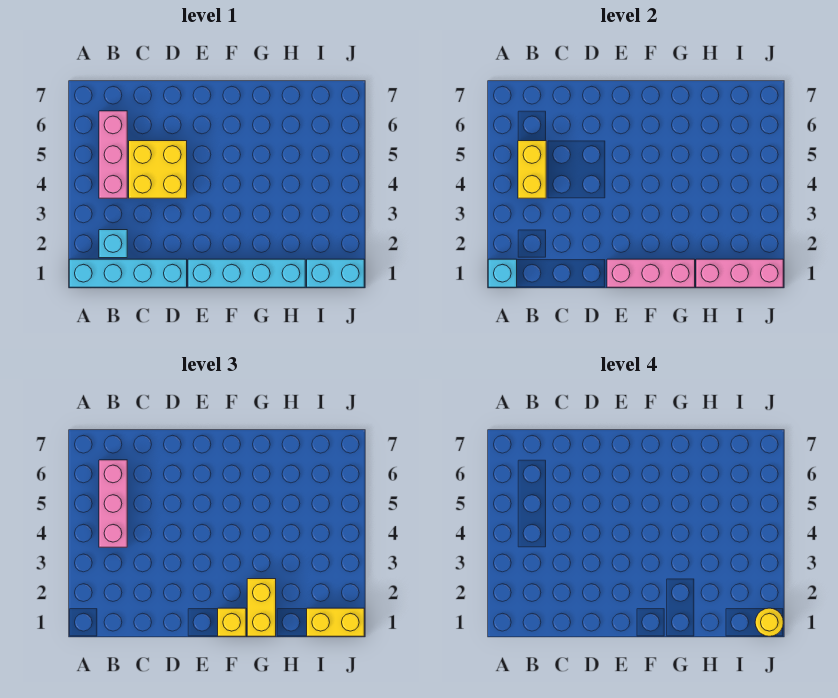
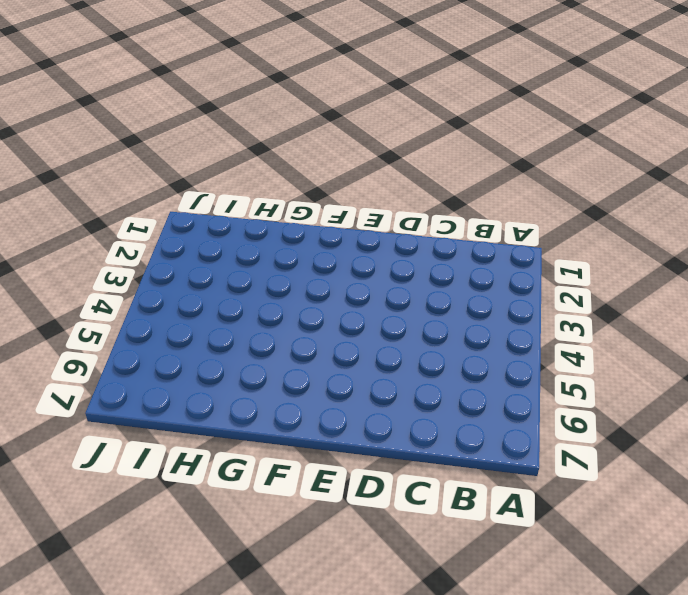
none -> cyan 1x4 brick [69,259,187,287]
none -> cyan 1x1 brick [99,230,127,258]
none -> pink 1x3 brick [99,111,127,198]

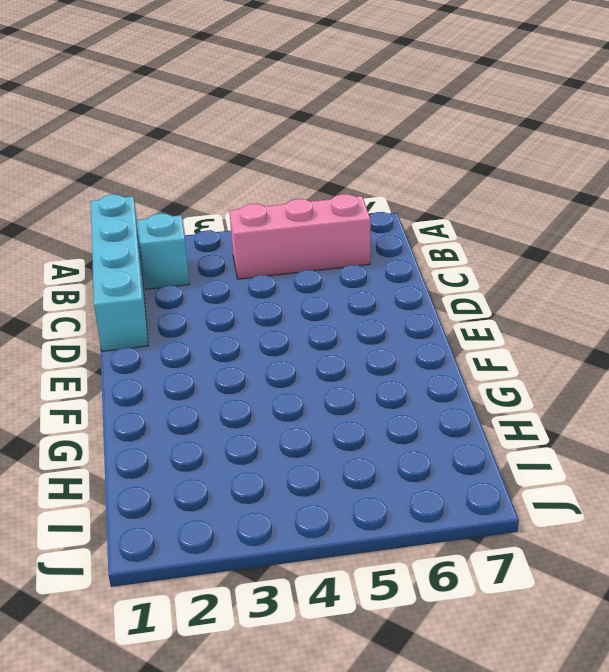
none -> yellow 2x2 brick [129,141,187,198]
none -> cyan 1x4 brick [188,259,305,287]
none -> cyan 1x2 brick [307,259,364,287]

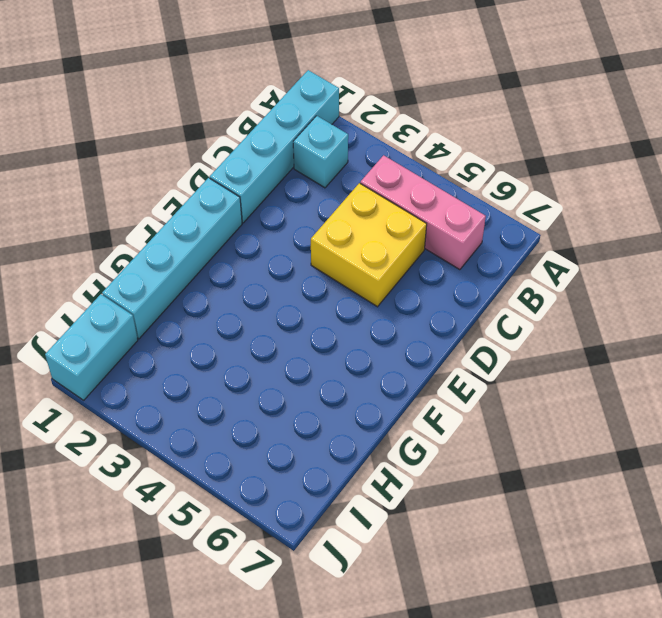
none -> cyan 1x1 brick [488,259,517,287]
none -> yellow 1x2 brick [518,141,546,198]
none -> pink 1x3 brick [607,259,695,287]

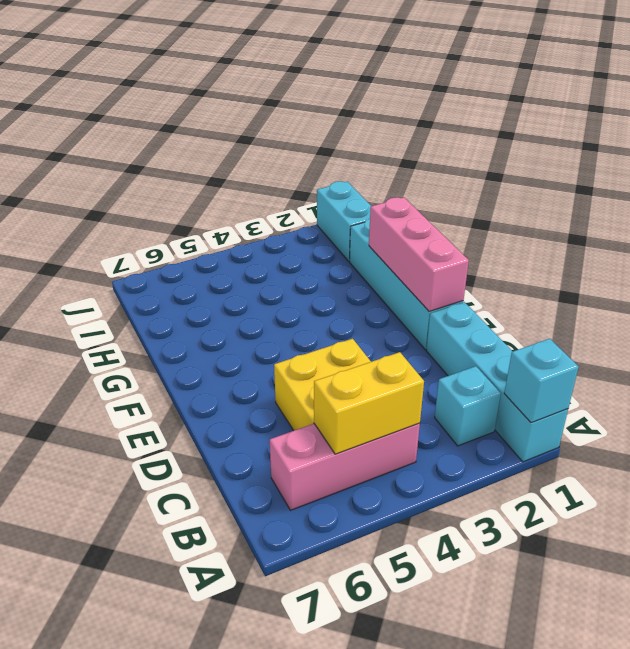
none -> pink 1x3 brick [696,259,783,287]
none -> pink 1x3 brick [99,460,127,547]
none -> yellow 1x1 brick [218,608,246,636]

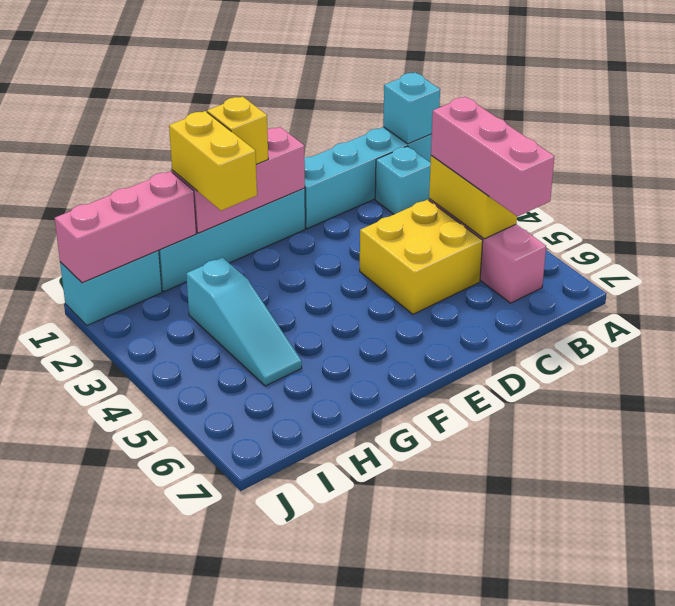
cyan 1x3 slope [186,257,302,386] -> none
none -> yellow 1x2 brick [307,608,364,636]
none -> yellow 1x1 round brick [755,608,783,636]

